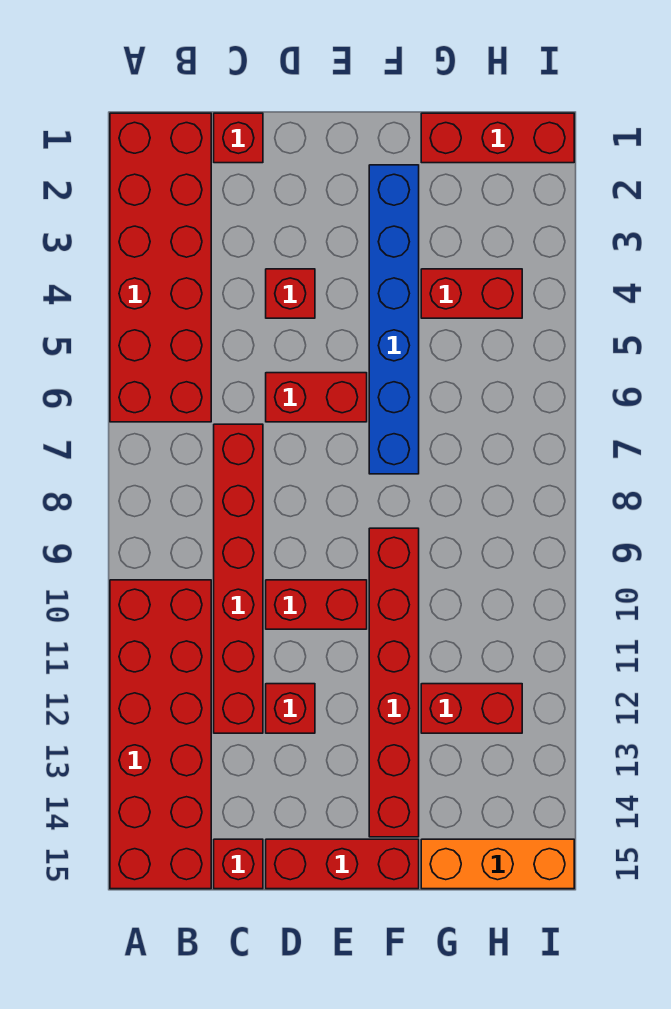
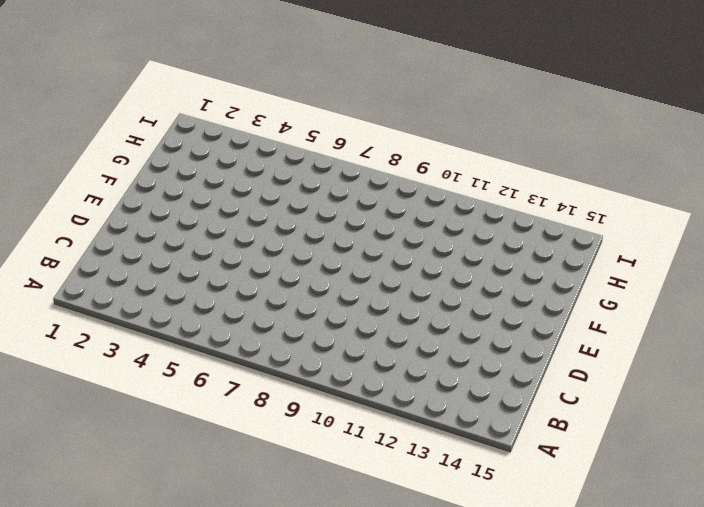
none -> red 2x6 brick [110,113,211,422]
none -> red 2x6 brick [110,580,211,889]
none -> red 1x1 brick [214,113,263,163]

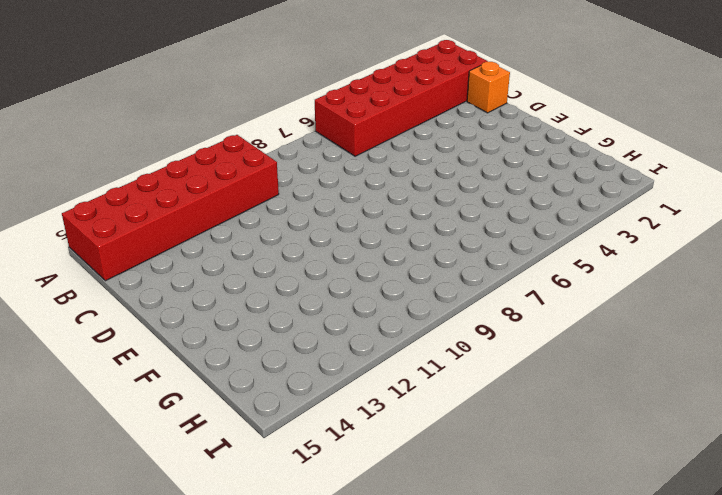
orange 1x1 brick [467,62,510,113] -> red 1x1 brick [214,113,263,163]
none -> red 1x6 brick [214,424,263,733]
none -> red 1x1 brick [214,839,263,889]
none -> red 1x1 brick [266,269,315,318]

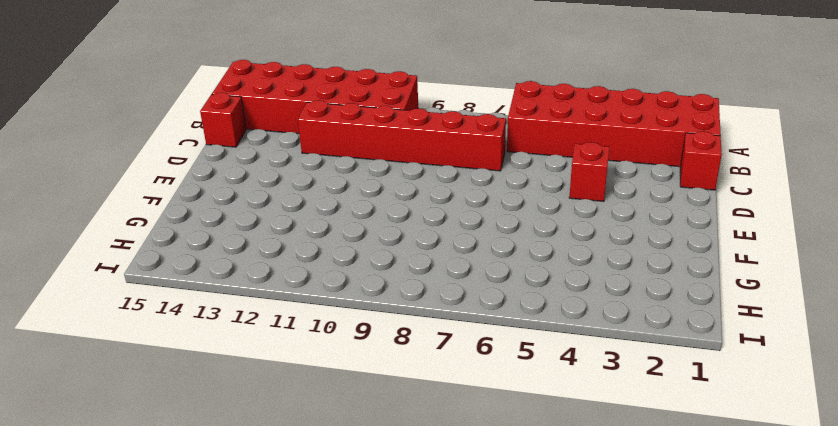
none -> red 1x2 brick [266,373,367,422]
none -> red 1x2 brick [266,580,367,629]
none -> red 1x1 brick [266,684,315,733]

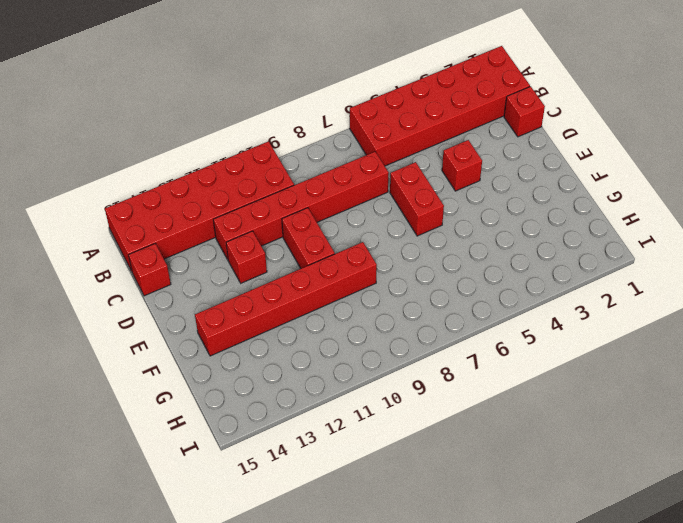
none -> red 1x3 brick [266,839,419,889]
none -> blue 1x6 brick [369,165,419,474]
none -> red 1x3 brick [421,113,574,163]

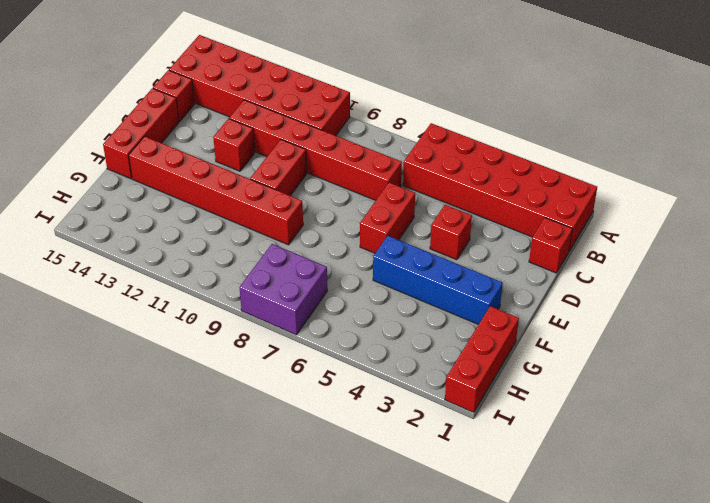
blue 1x4 brick [373,236,503,325] -> blue 1x6 brick [369,165,419,474]
purple 2x2 brick [240,244,327,335] -> none
none -> red 1x2 brick [421,269,522,318]
none -> red 1x2 brick [421,684,522,733]
none -> orange 1x3 brick [421,839,574,889]

